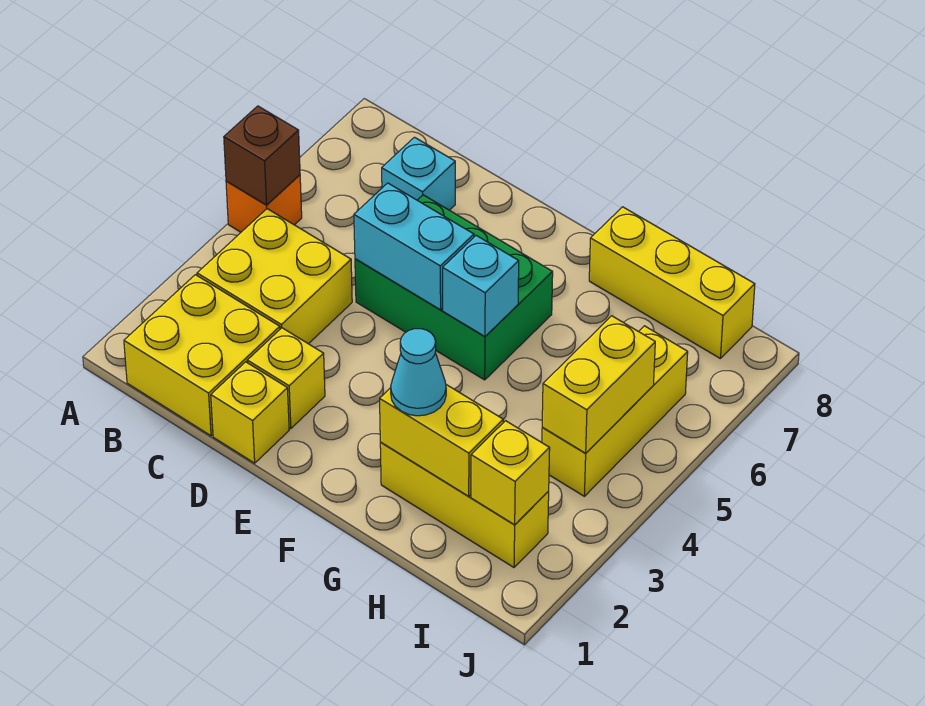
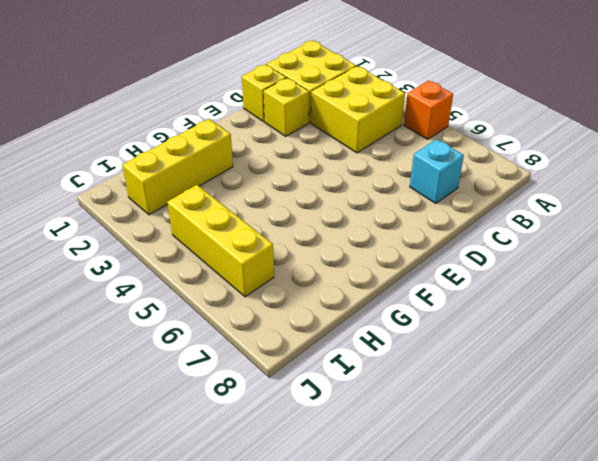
none -> green 2x3 brick [355,195,553,380]
none -> yellow 1x3 brick [589,207,755,359]
none -> brown 1x1 brick [224,106,300,205]

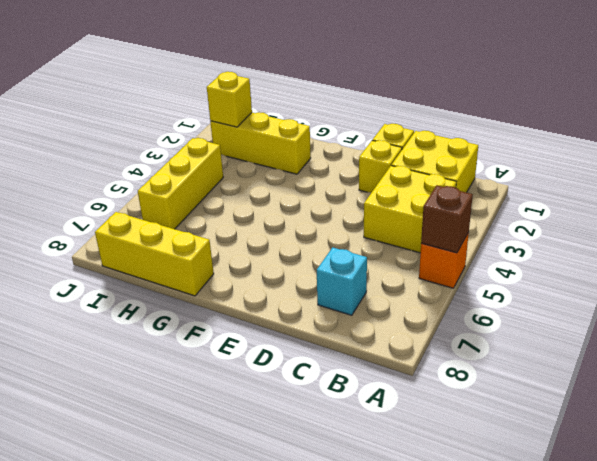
none -> green 2x3 brick [355,195,553,380]
none -> cyan 1x2 brick [354,183,474,310]
none -> cyan 1x1 brick [443,236,519,336]

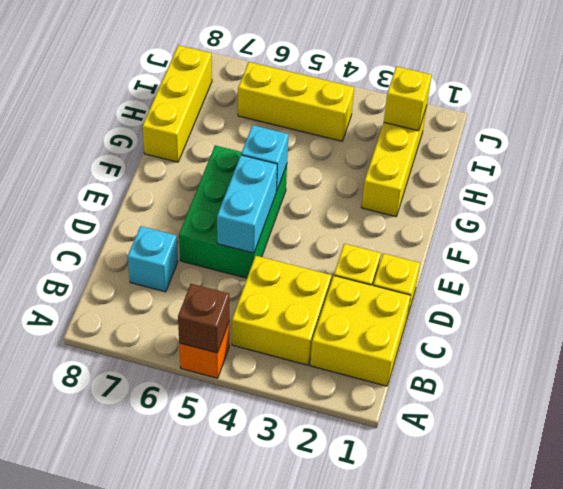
none -> yellow 1x2 brick [380,385,503,496]
none -> yellow 1x2 brick [542,316,655,453]
none -> cyan 1x1 cone [391,329,446,416]

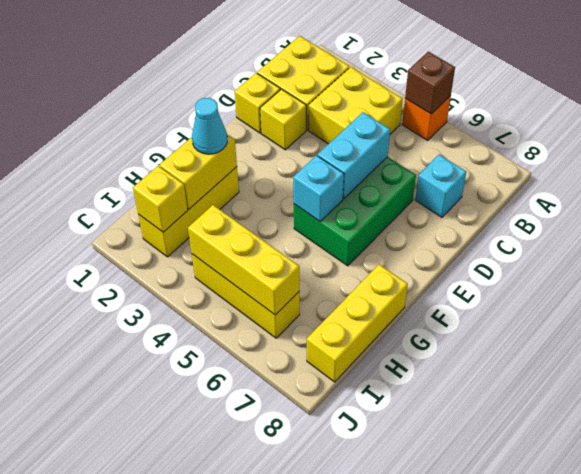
yellow 1x3 brick [188,205,299,315] -> yellow 1x2 brick [542,316,655,453]

